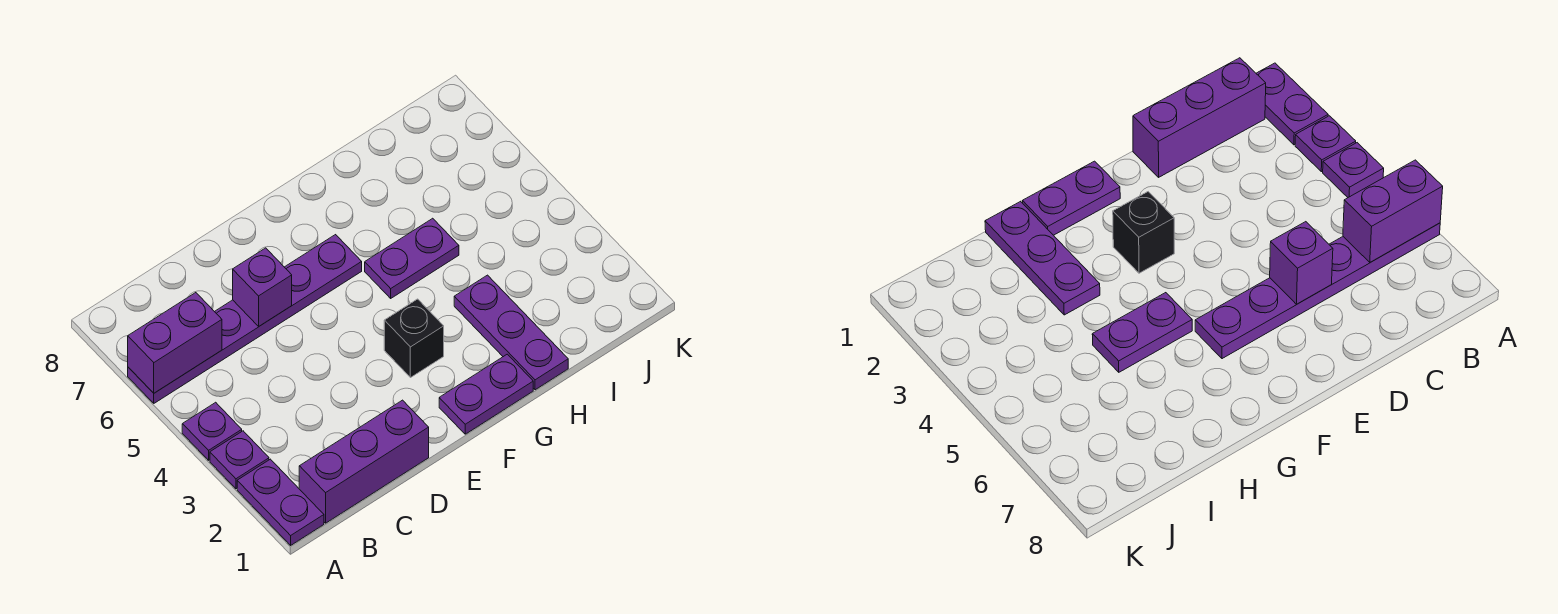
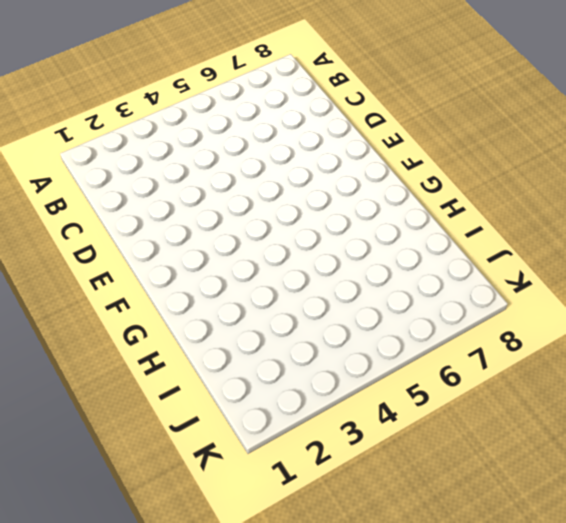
none -> purple 1x2 plate [237,459,324,545]
none -> purple 1x1 plate [210,431,269,489]

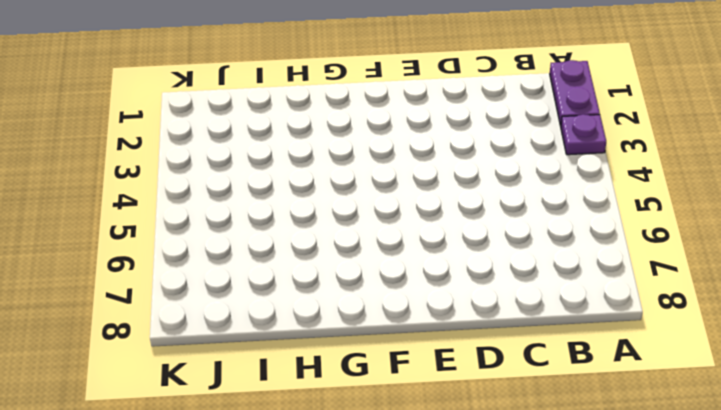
none -> purple 1x1 plate [182,402,242,460]
none -> purple 1x6 plate [128,235,362,403]

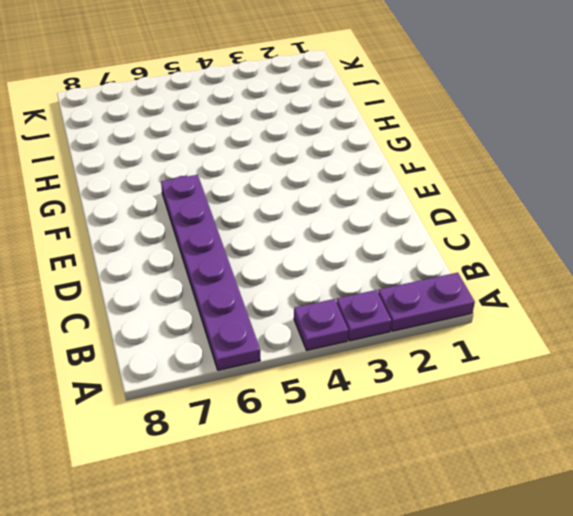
none -> purple 1x3 brick [299,400,429,523]
none -> purple 1x2 plate [439,354,533,434]

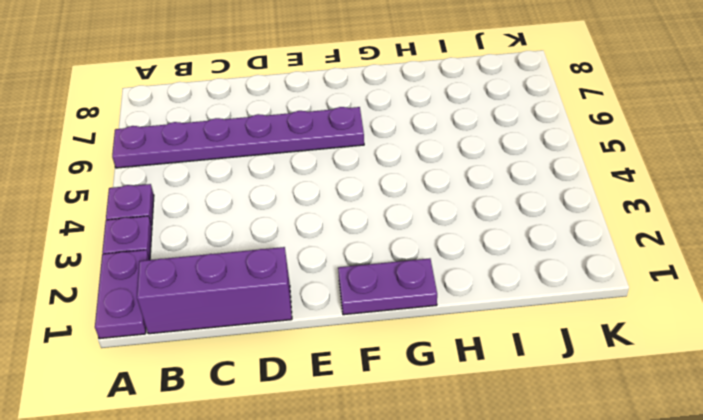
none -> black 1x1 brick [384,299,444,378]
none -> purple 1x2 plate [365,218,459,298]

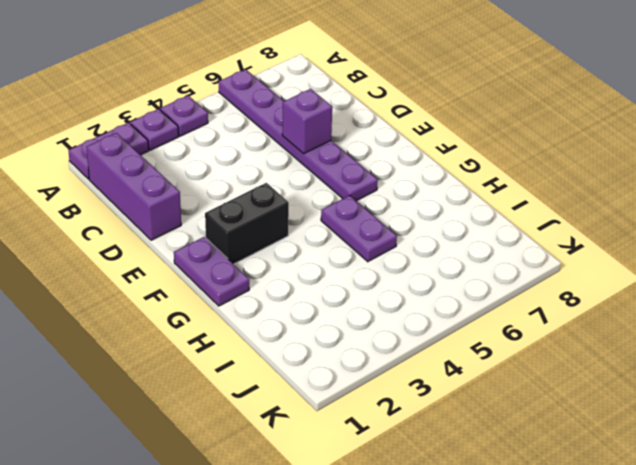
black 1x2 brick [205,183,289,264] -> black 1x1 brick [384,299,444,378]
none -> purple 1x3 plate [454,275,568,390]
none -> purple 1x2 brick [128,293,222,393]

